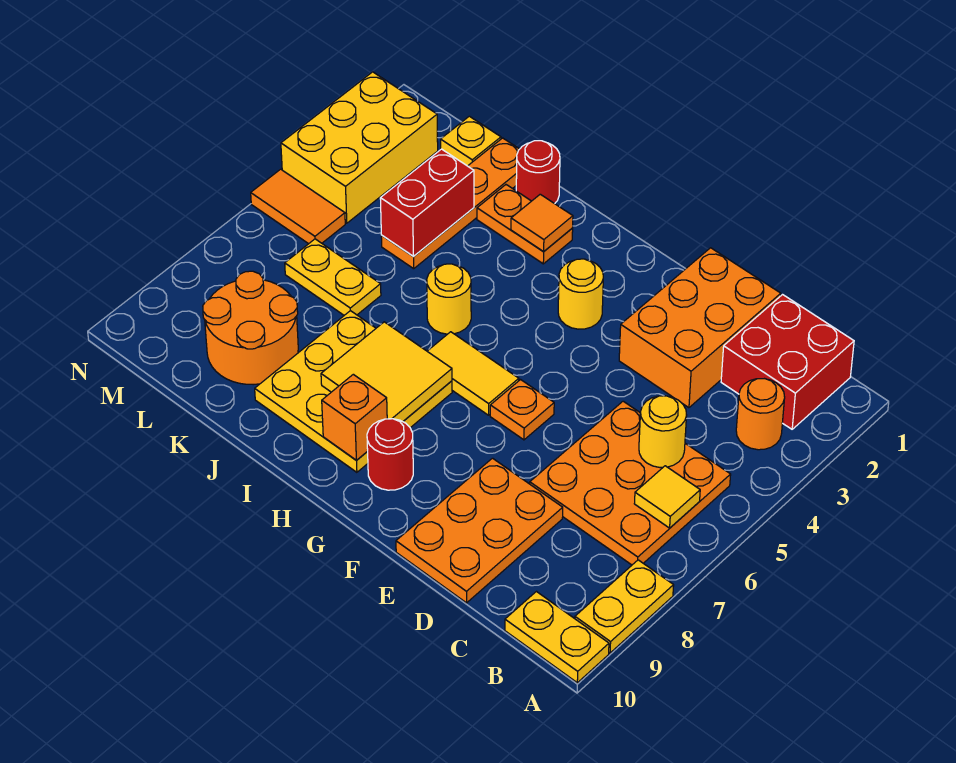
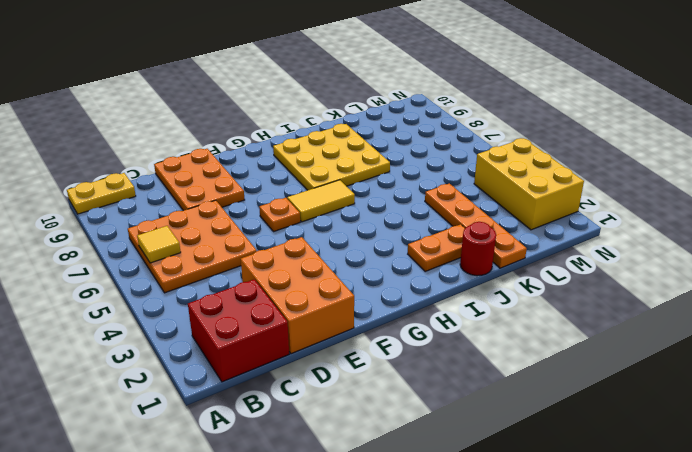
none -> yellow 1x2 plate [575,560,674,653]
none -> orange 1x1 round brick [736,379,785,450]
none -> yellow 1x1 round brick [558,259,603,329]

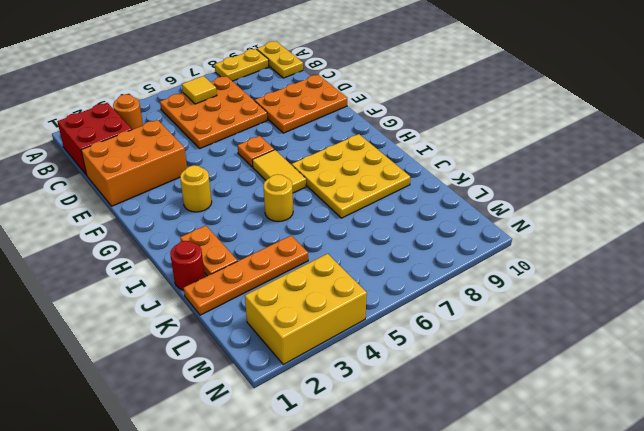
none -> red 1x1 round brick [367,419,413,490]
none -> yellow 1x2 plate [285,239,381,315]
none -> orange 2x2 round brick [203,271,298,385]

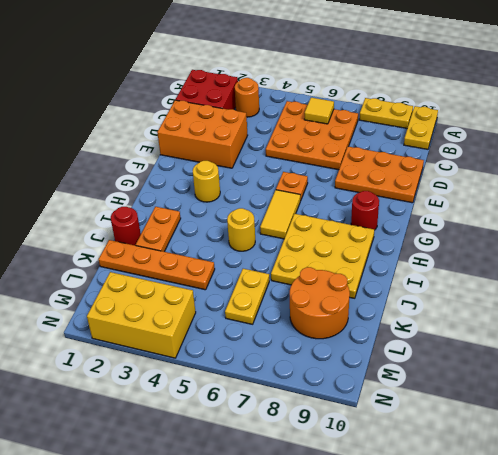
none -> yellow 1x1 plate [441,116,501,166]
none -> orange 1x2 tile [251,169,345,244]
none -> yellow 1x1 round brick [639,396,687,468]

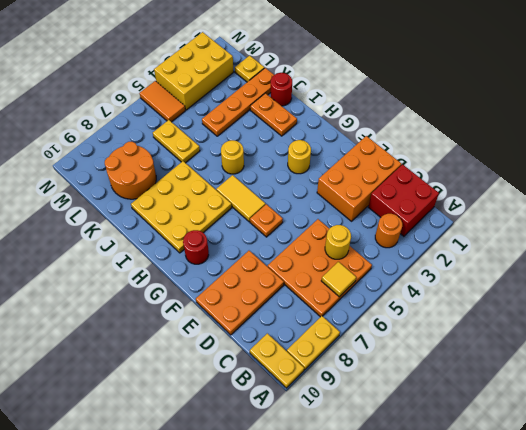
none -> yellow 2x2 tile [321,322,452,422]
none -> orange 1x1 brick [322,374,387,460]
none -> orange 1x1 tile [511,194,573,252]

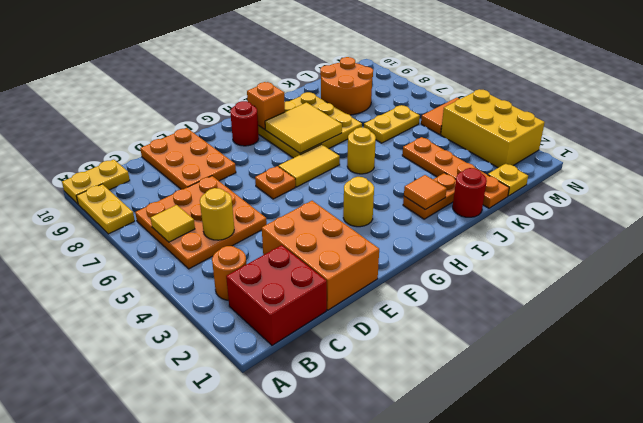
none -> red 1x2 brick [380,149,474,257]

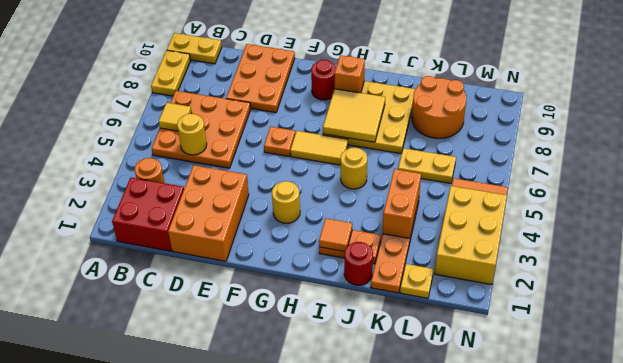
orange 1x2 brick [382,169,421,239] -> red 1x2 brick [380,149,474,257]

